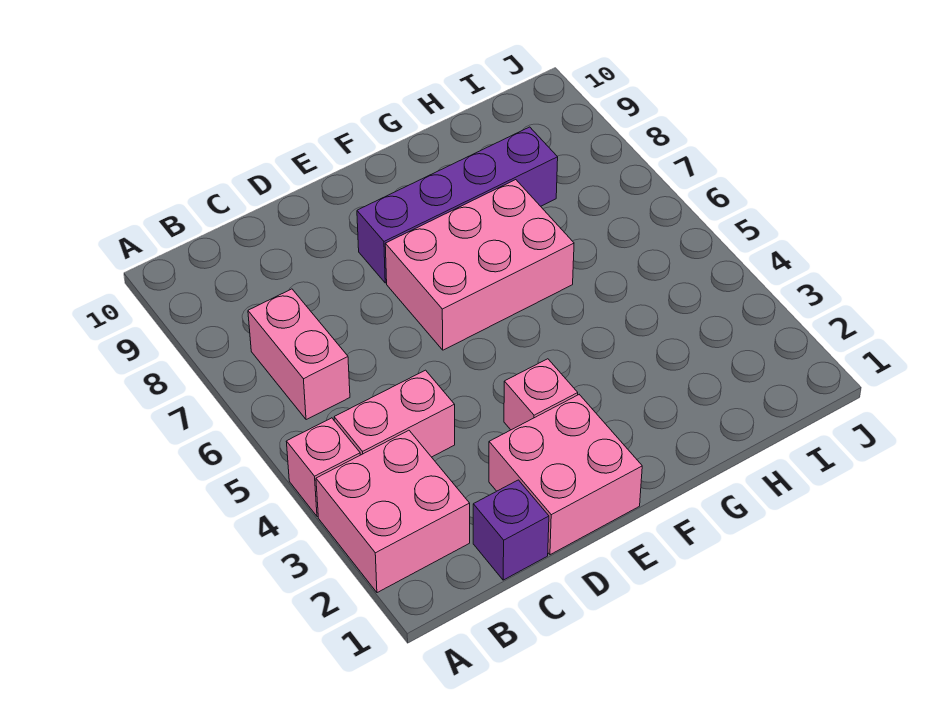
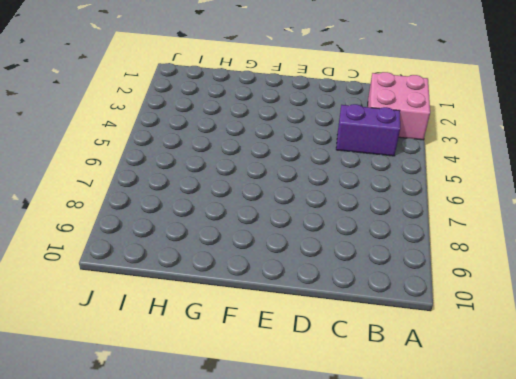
purple 1x2 brick [336,104,400,156] -> pink 1x2 brick [334,370,455,457]
none -> pink 1x1 brick [286,418,360,517]
none -> pink 1x2 brick [248,289,350,420]

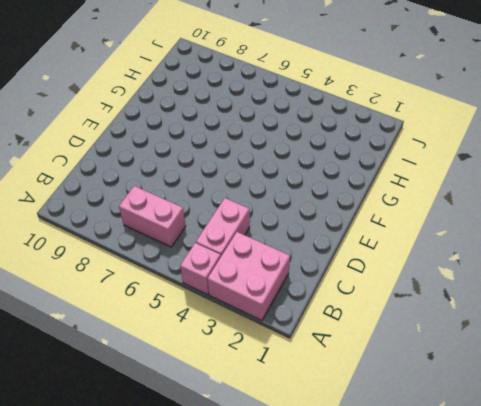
none -> purple 1x1 brick [473,480,549,580]
none -> pink 2x2 brick [489,395,642,555]

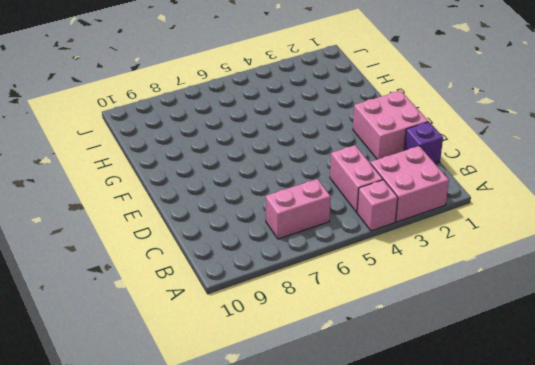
none -> pink 1x1 brick [504,359,578,430]
none -> pink 2x3 brick [385,180,574,350]

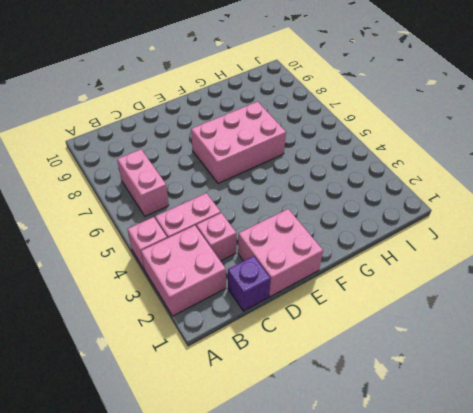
pink 1x1 brick [196,213,236,261] -> pink 1x1 brick moved to [504,359,578,430]
none -> purple 1x4 brick [357,127,558,283]

